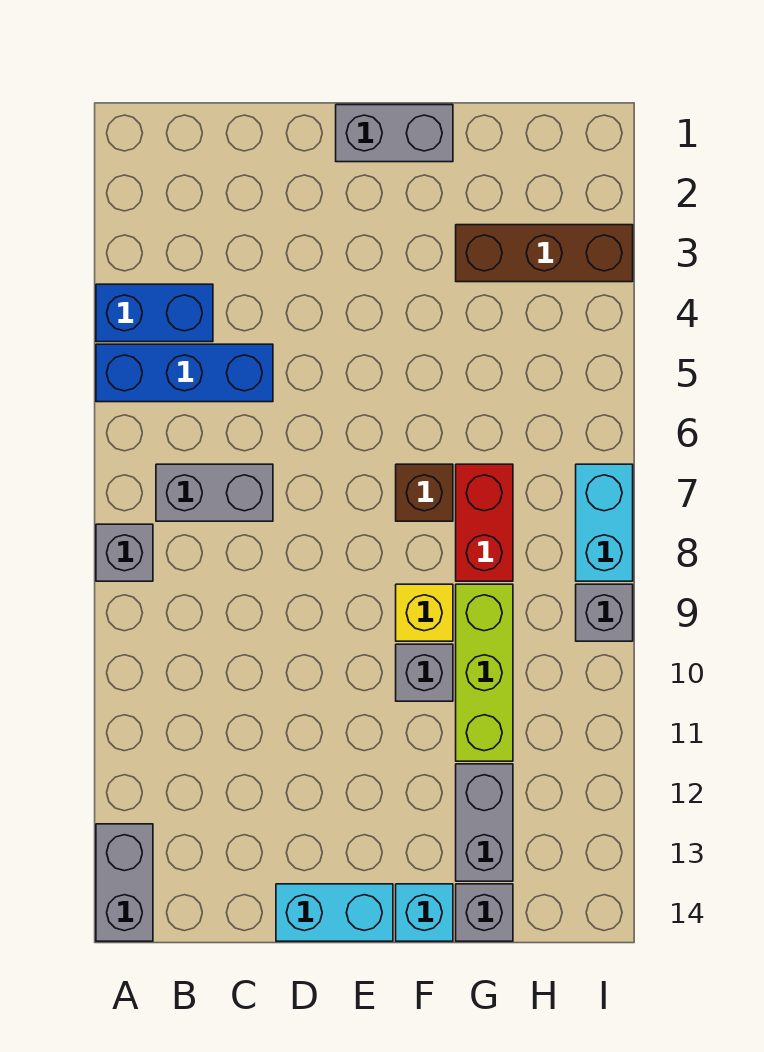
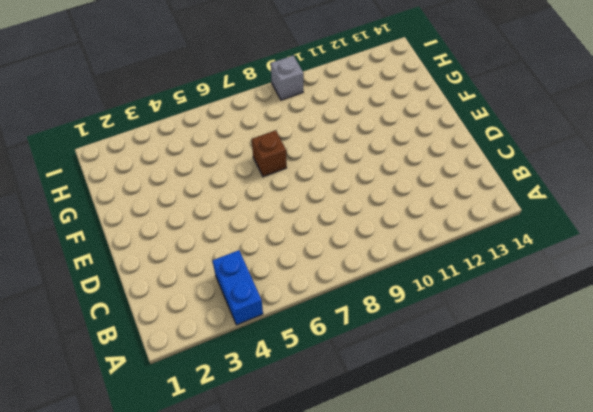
none -> blue 1x3 brick [96,344,273,402]
none -> grey 1x1 brick [96,524,153,581]
none -> grey 1x2 brick [96,824,153,941]

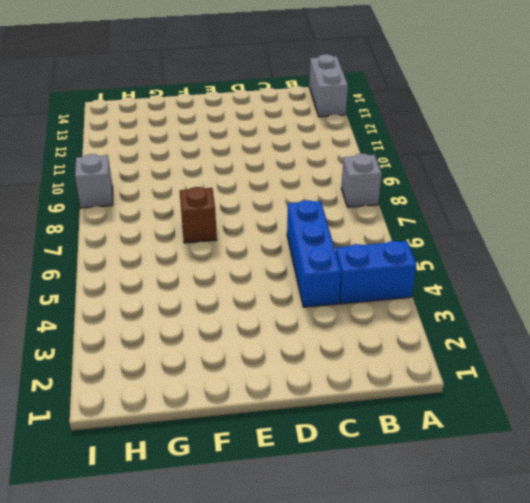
blue 1x3 brick [287,200,341,307] -> blue 1x3 brick turned to [96,344,273,402]
none -> grey 1x2 brick [156,464,273,521]
none -> cyan 1x2 brick [276,884,393,941]
none -> grey 1x2 brick [336,105,453,162]

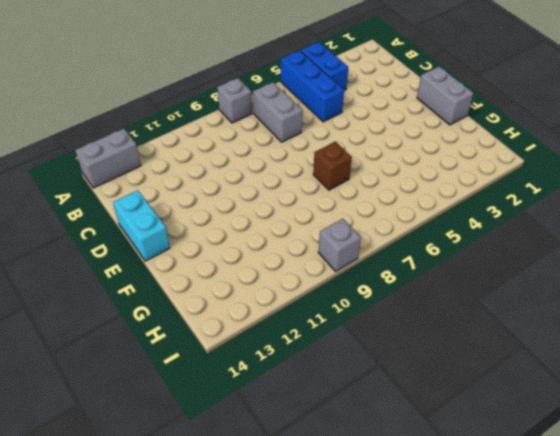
none -> yellow 1x1 brick [396,584,453,641]
none -> grey 1x1 brick [396,644,453,701]
none -> cyan 1x1 brick [396,884,453,941]

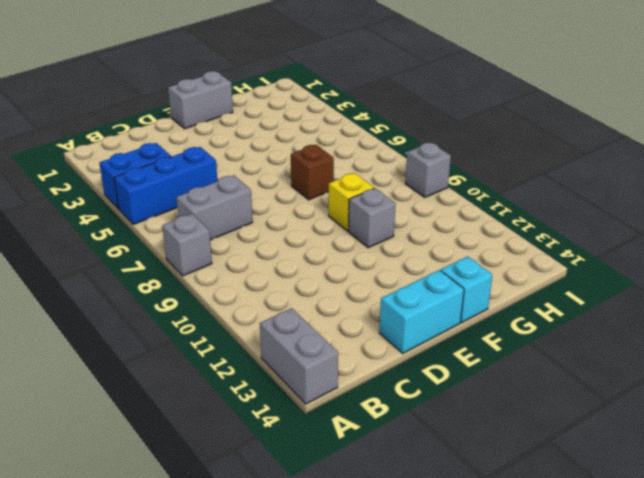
none -> brown 1x3 brick [456,225,633,282]
none -> red 1x2 brick [456,464,513,581]
none -> lime 1x3 brick [456,584,513,761]

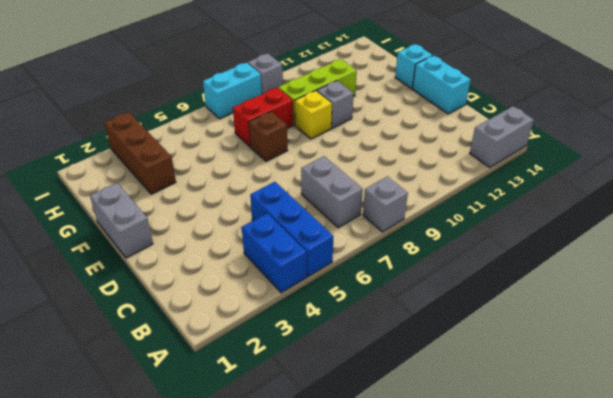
none -> grey 1x2 brick [456,764,513,881]
none -> grey 1x1 brick [456,884,513,941]

